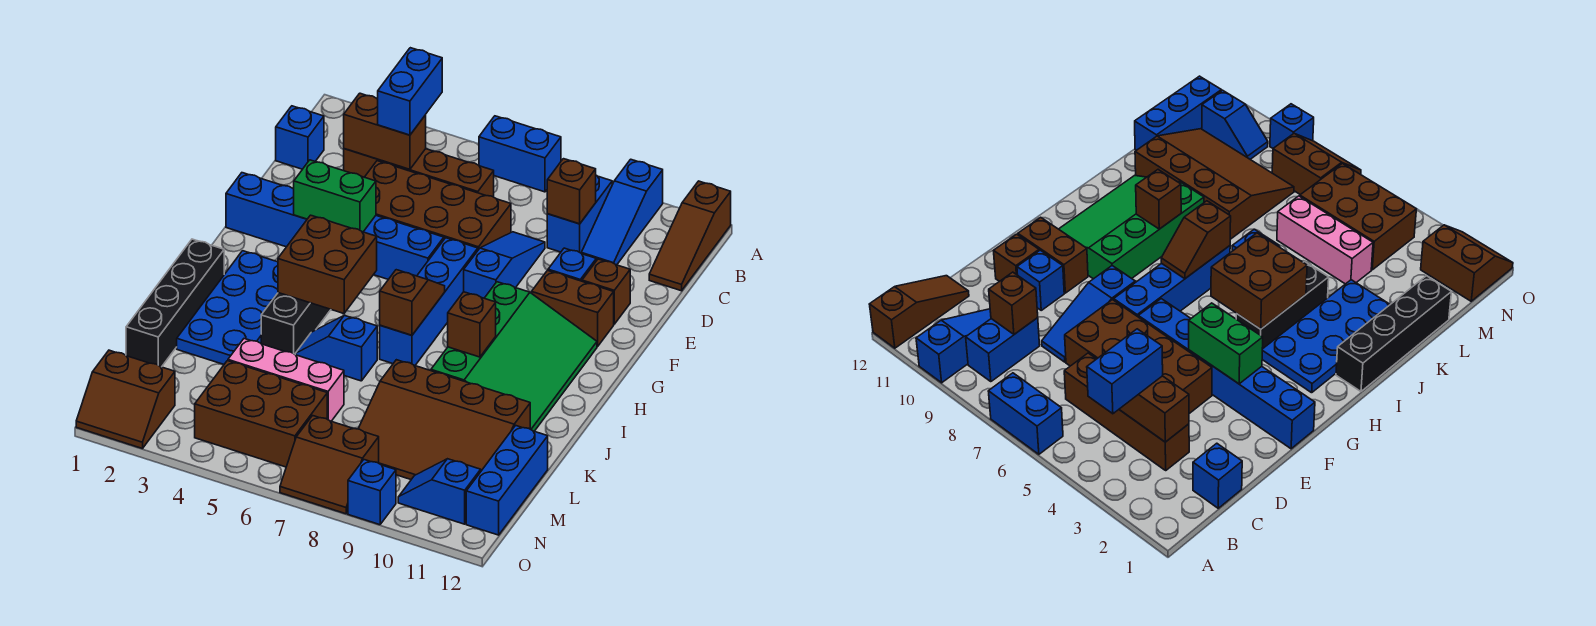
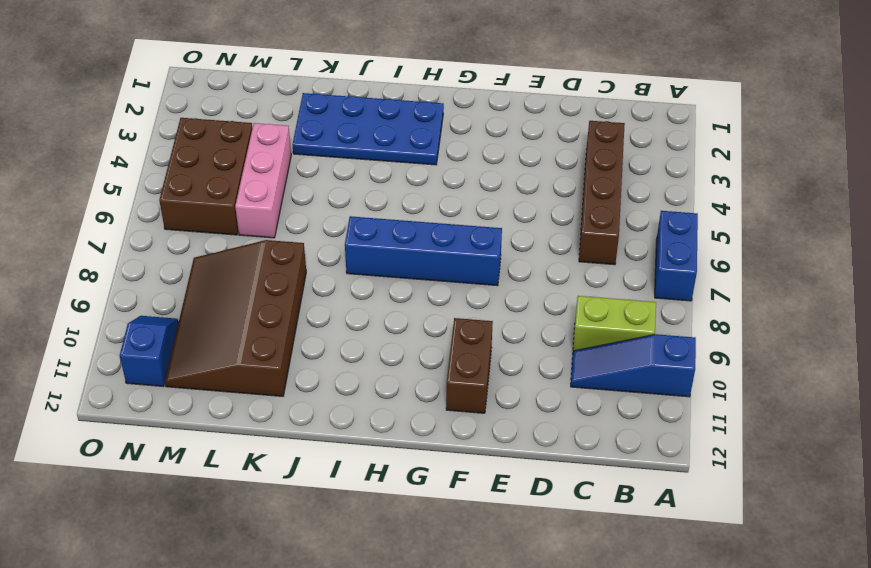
lime 1x2 brick [573,296,656,351] -> blue 1x2 brick [547,175,612,253]
none -> brown 1x3 slope [649,181,731,291]
none -> blue 1x1 brick [276,106,324,169]
none -> brown 2x4 brick [365,161,511,250]
none -> blue 1x3 slope [464,232,545,298]

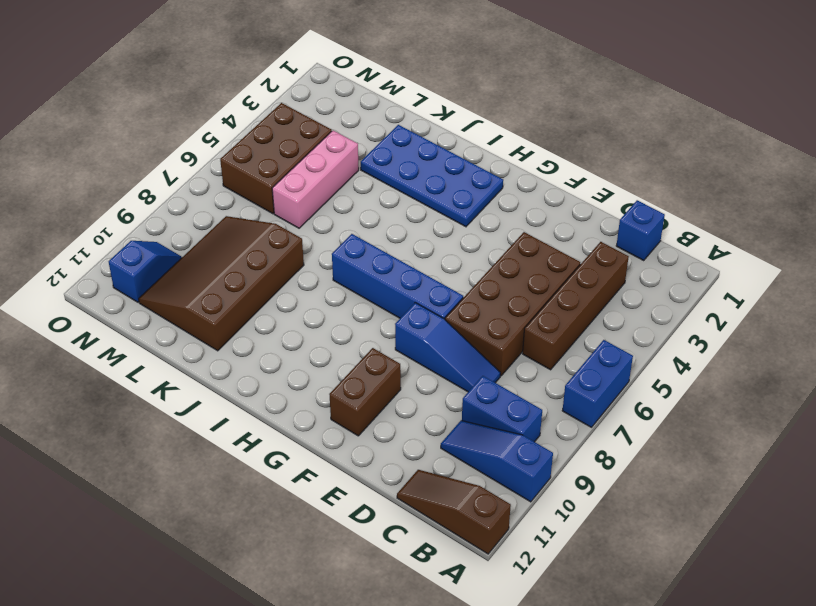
none -> blue 1x1 brick [548,248,596,281]
none -> brown 1x1 brick [582,259,630,324]
none -> blue 1x6 brick [226,173,444,279]
none -> green 3x4 slope [431,282,597,431]

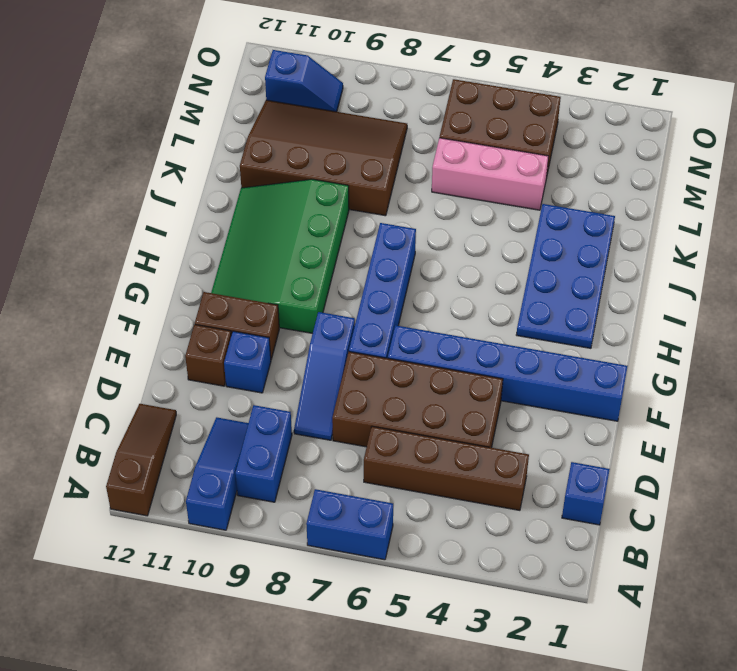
none -> black 1x3 brick [261,293,331,354]
none -> black 1x4 brick [126,239,224,367]
none -> blue 1x2 slope [295,315,377,381]
none -> blue 1x3 brick [466,425,548,535]

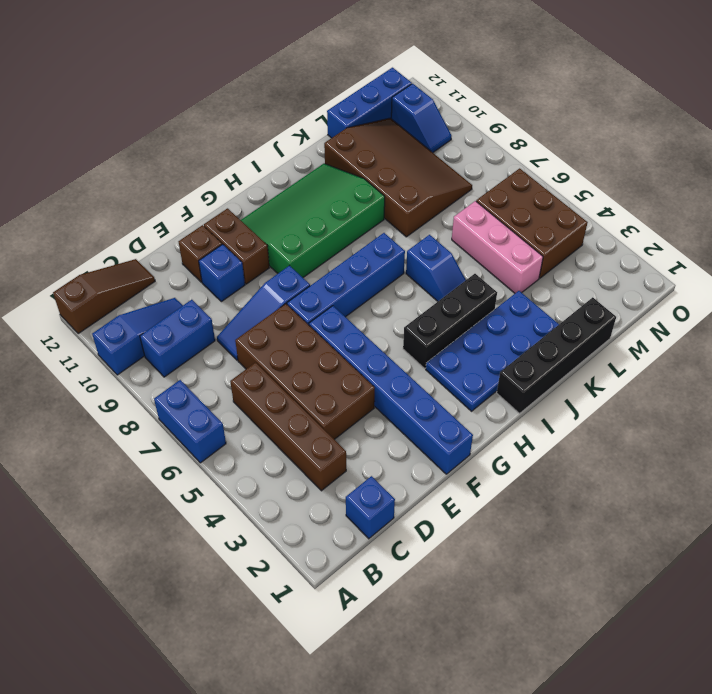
none -> brown 2x2 slope [76,350,175,449]
none -> brown 2x2 slope [280,416,379,514]
none -> blue 1x1 brick [348,460,396,525]
none -> brown 1x2 brick [344,93,426,169]

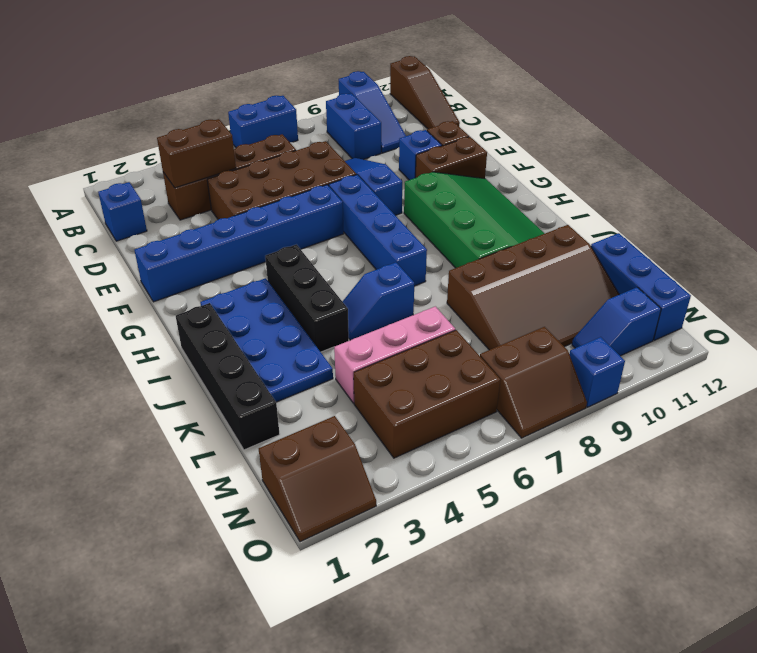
none -> brown 1x1 brick [547,159,596,224]
none -> green 1x2 brick [294,160,376,232]
none -> brown 2x2 brick [278,215,377,313]
none -> brown 1x2 slope [380,270,445,335]

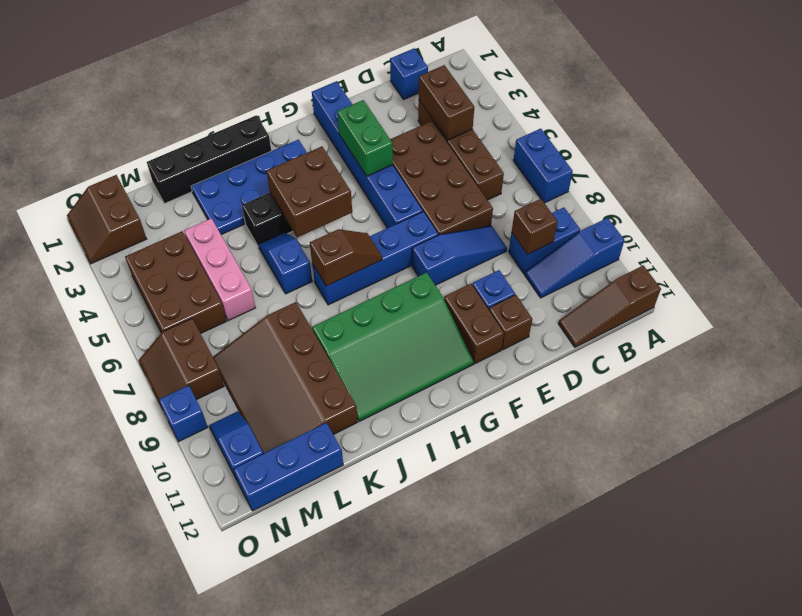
none -> brown 1x1 brick [448,292,496,357]
none -> blue 1x2 brick [378,48,442,135]

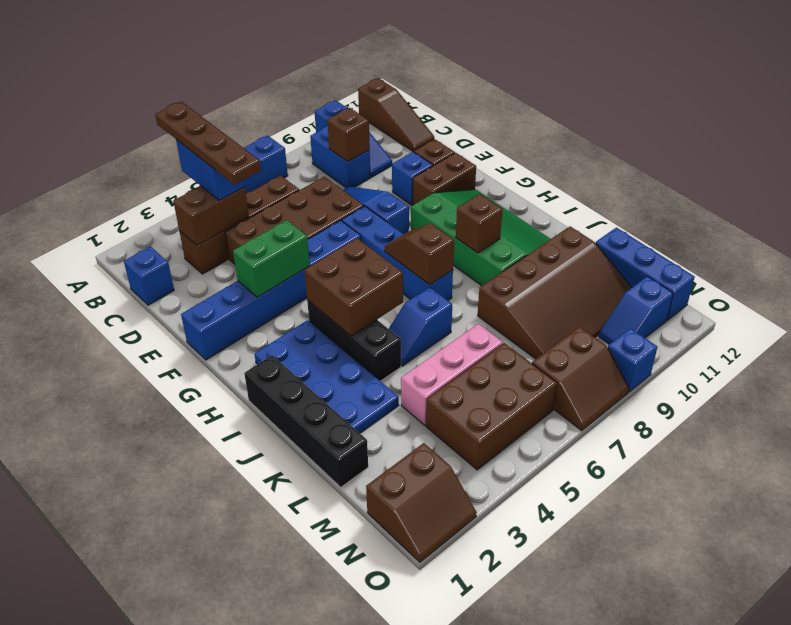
brown 1x4 plate [155,102,261,185] -> none

